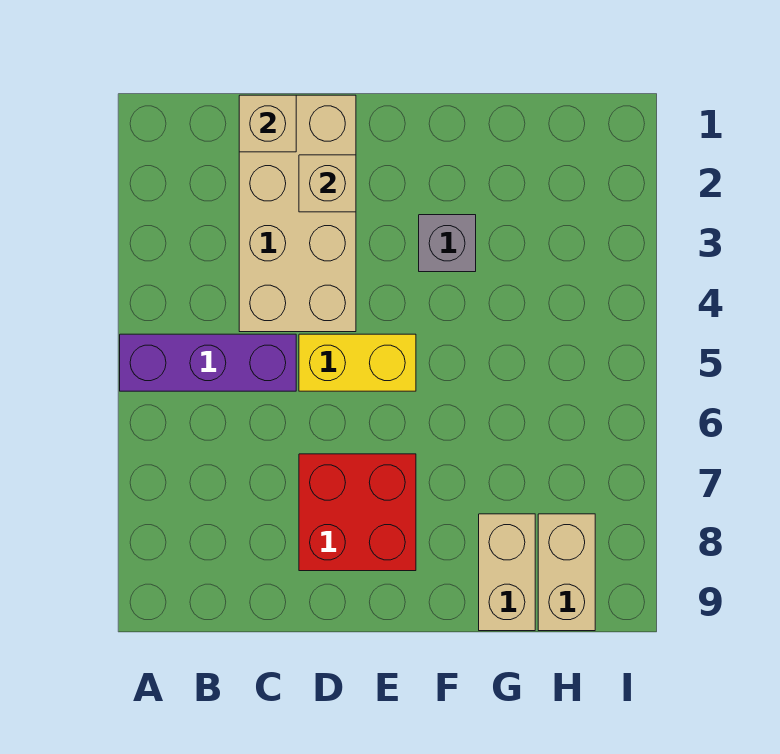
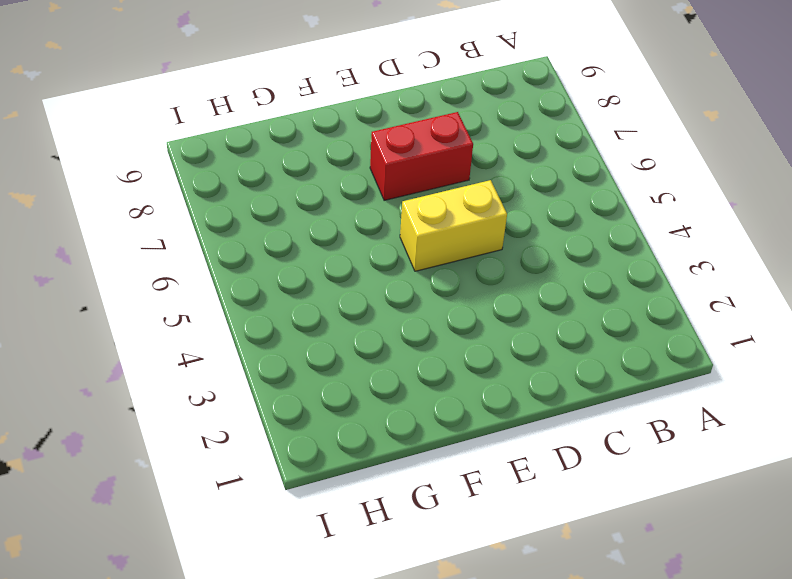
red 1x2 brick [370,112,473,201] -> red 2x2 brick [299,454,416,571]
none -> purple 1x3 brick [120,334,296,391]
none -> tan 2x4 brick [239,95,356,332]

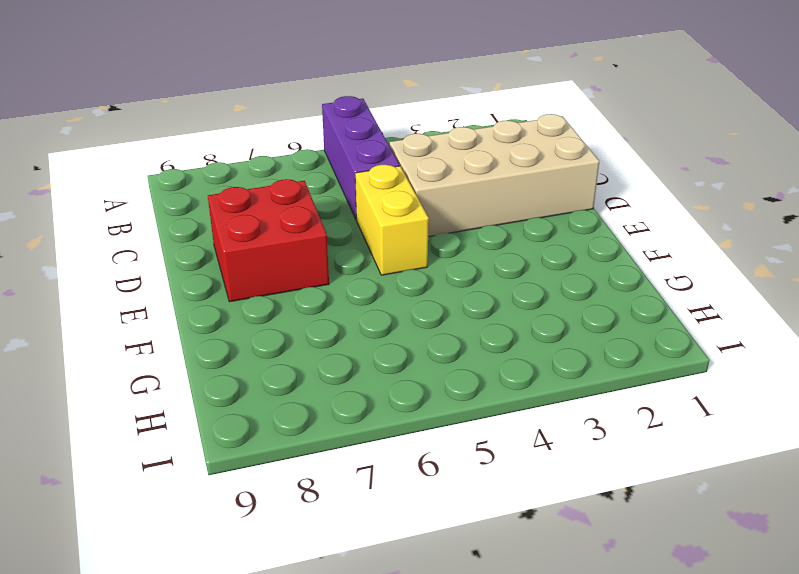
none -> grey 1x1 brick [419,215,476,272]
none -> tan 1x2 brick [479,514,535,631]

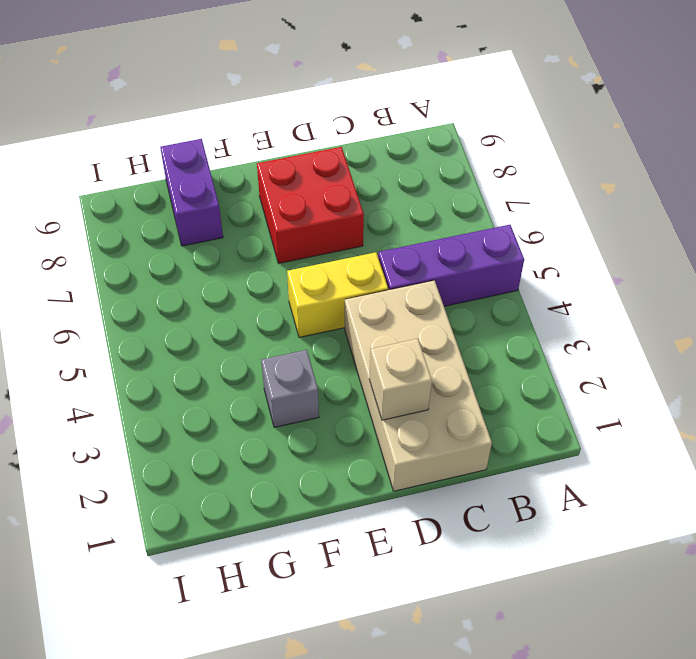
purple 1x2 brick [160,139,223,246] -> tan 1x2 brick [479,514,535,631]
none -> tan 1x2 brick [538,514,595,631]
none -> tan 1x1 brick [239,95,296,152]

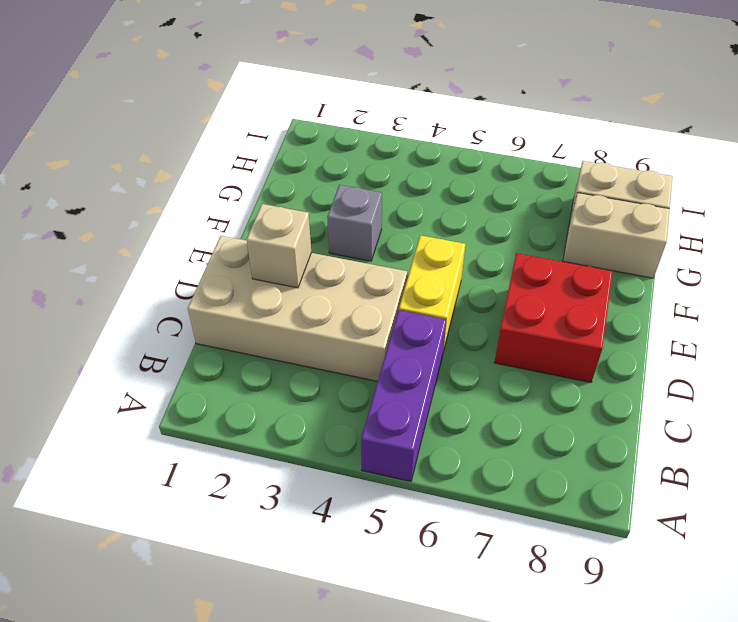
none -> tan 1x1 brick [239,95,296,152]

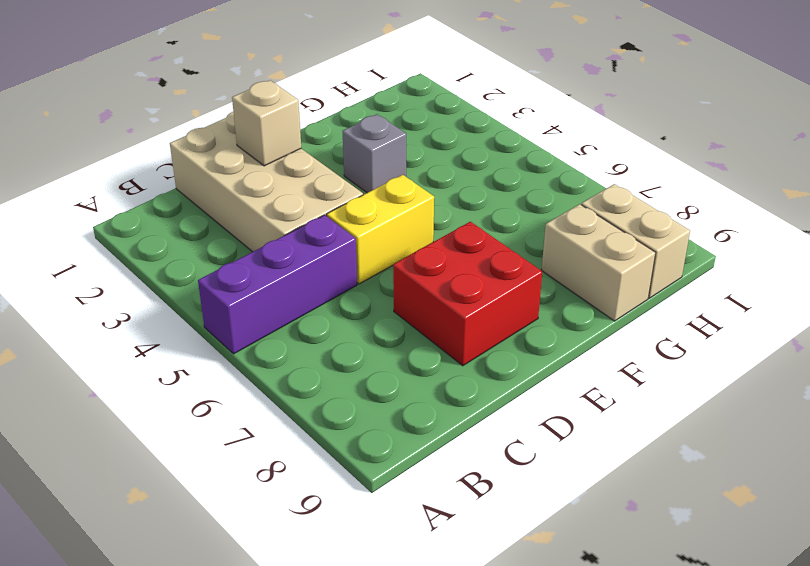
none -> tan 1x1 brick [239,95,296,152]

